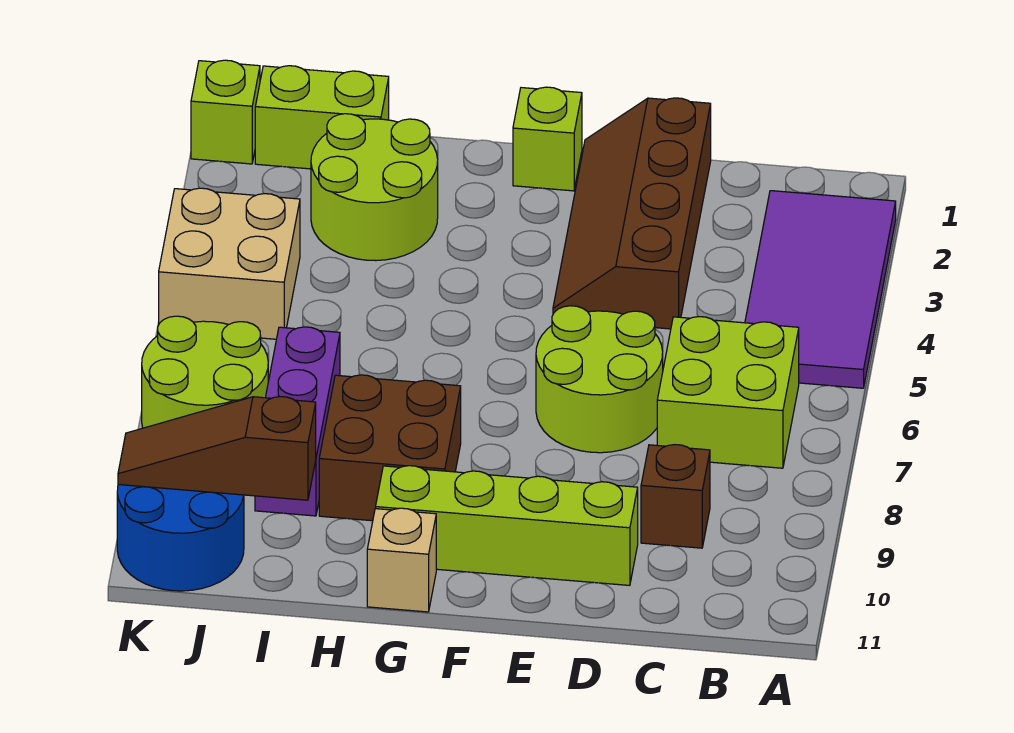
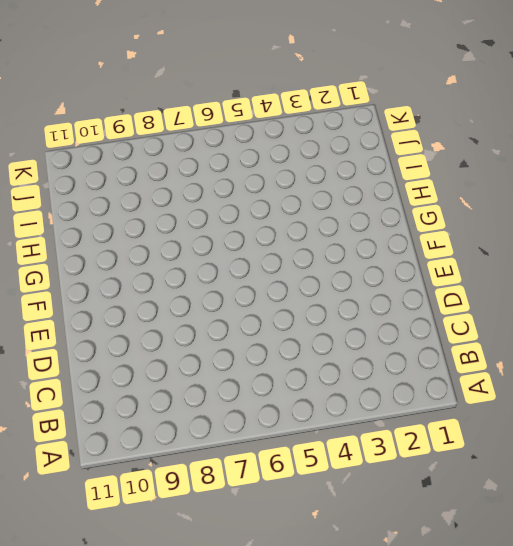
none -> purple 2x4 tile [745,191,896,388]
none -> lime 2x2 brick [657,317,799,468]
none -> brown 1x1 brick [641,445,710,548]

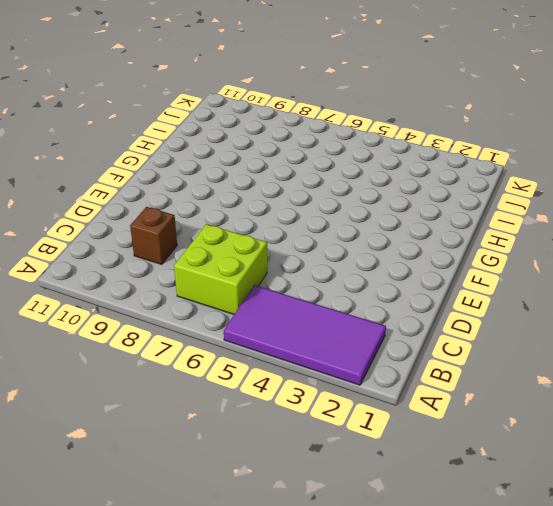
none -> brown 2x4 slope [553,98,711,329]
none -> lime 2x2 round brick [536,306,663,453]
none -> lime 1x4 brick [376,466,638,585]

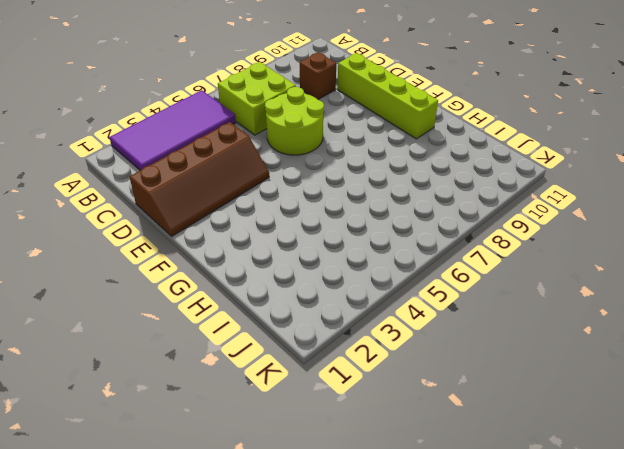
none -> lime 1x1 brick [513,87,582,191]
none -> brown 2x2 brick [319,375,461,521]
none -> tan 1x1 brick [367,508,436,612]

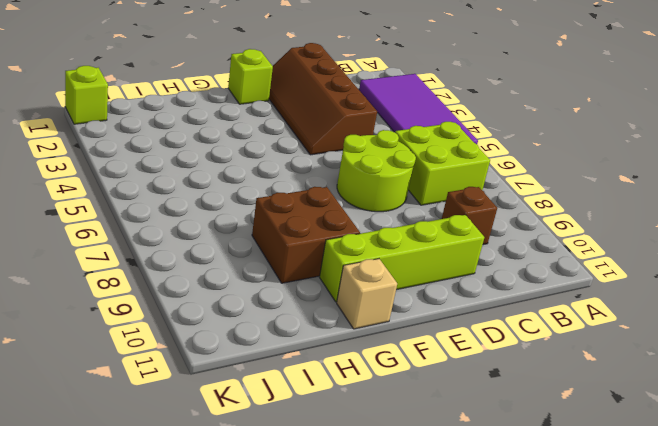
none -> lime 2x2 round brick [311,114,438,261]
none -> lime 1x2 brick [255,66,389,169]
none -> purple 1x3 brick [255,327,340,516]

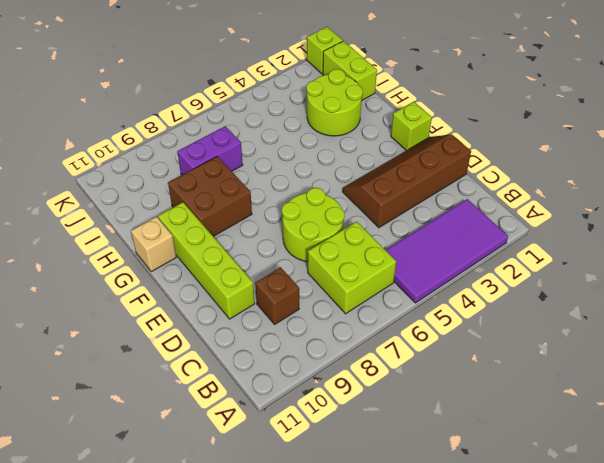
purple 1x2 brick [177,126,243,175] -> purple 1x3 brick [255,327,340,516]
none -> tan 2x2 brick [159,188,300,339]
none -> lime 2x2 round brick [142,316,268,428]
none -> blue 2x2 round brick [117,485,244,591]

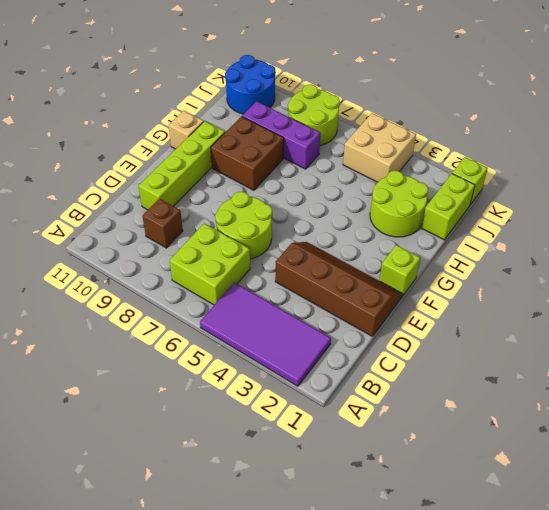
none -> brown 1x3 slope [118,397,316,500]

